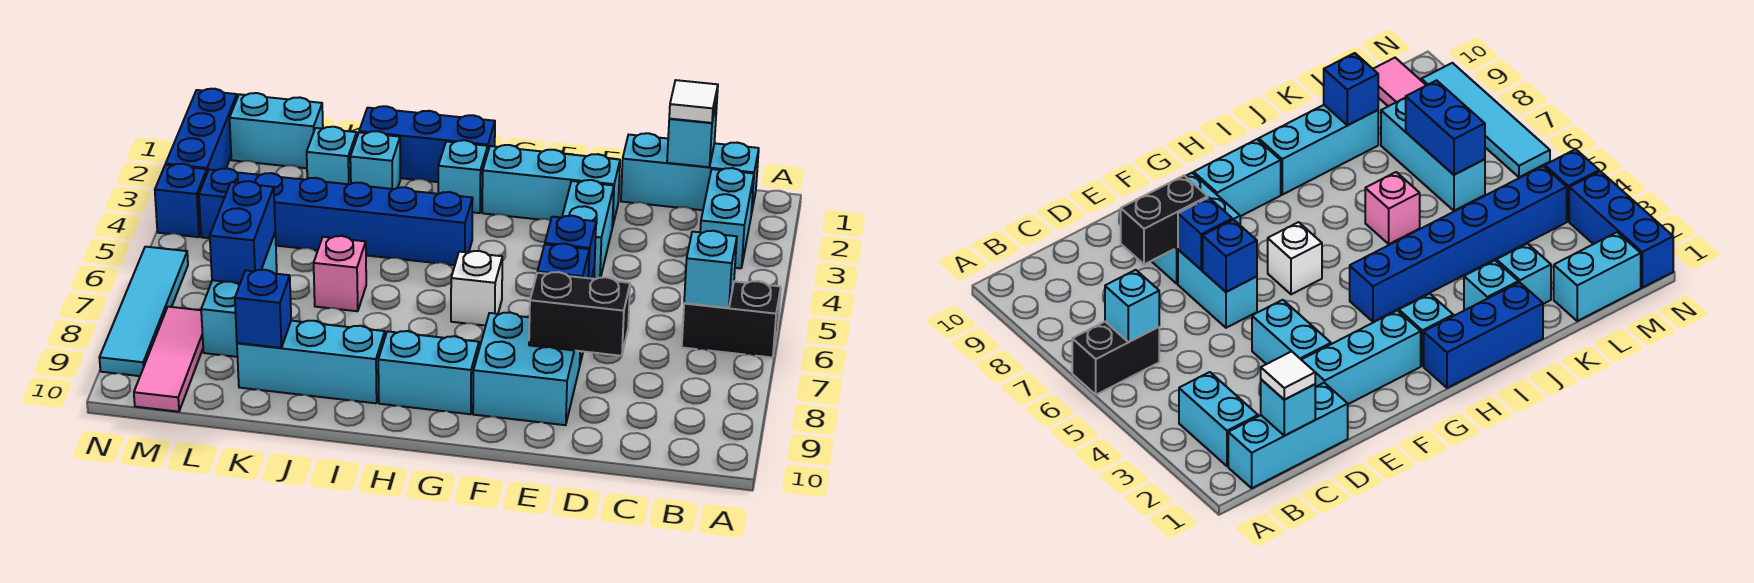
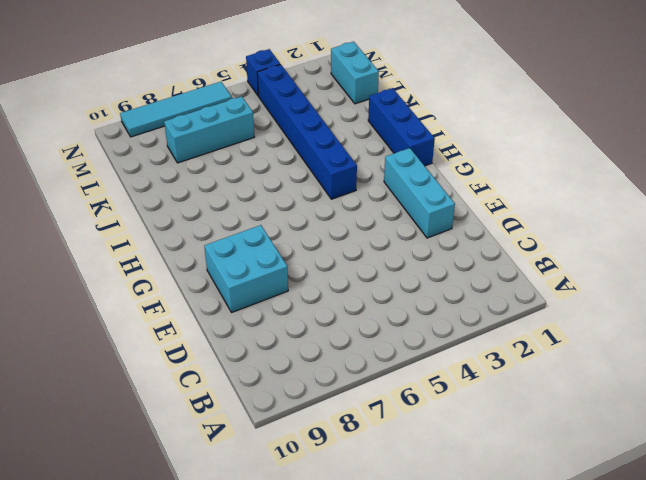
none -> black 1x2 brick [682,281,781,358]
none -> cyan 1x3 brick [621,133,759,213]
none -> cyan 1x2 brick [700,168,754,268]
none -> cyan 1x2 brick [562,180,614,279]

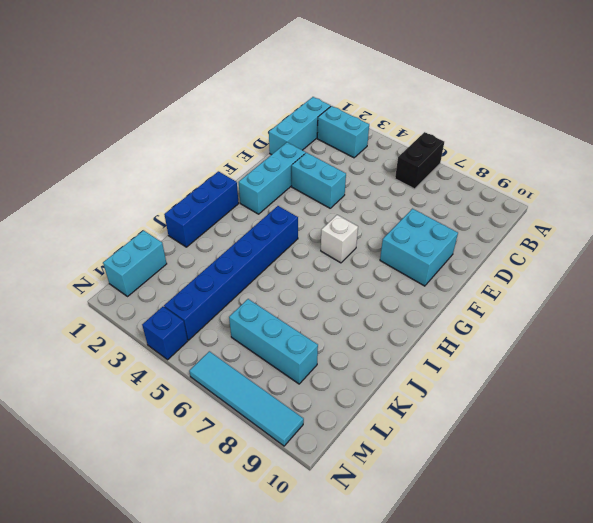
none -> cyan 1x2 brick [1178,250,1257,328]
none -> cyan 1x2 brick [378,331,479,414]
none -> cyan 1x1 brick [438,140,488,213]
none -> cyan 1x3 brick [237,321,385,403]

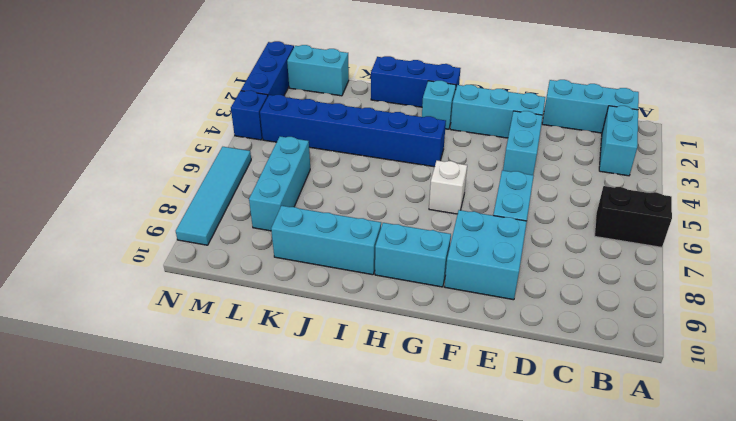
none -> cyan 1x1 brick [350,131,401,189]
none -> pink 1x1 brick [314,236,366,311]
none -> cyan 1x1 brick [307,127,357,184]
none -> pink 1x3 tile [134,307,203,412]

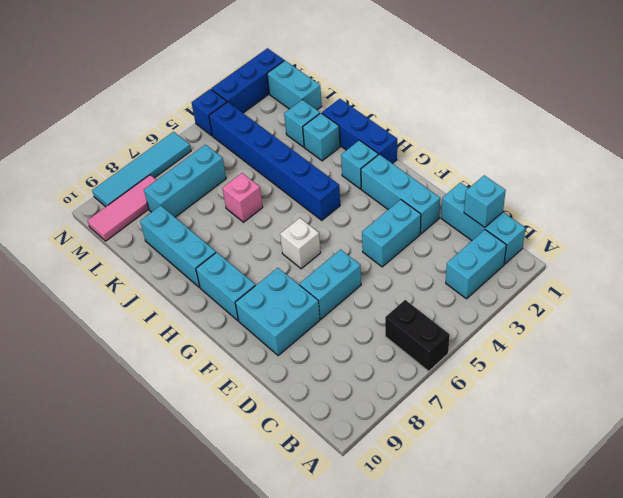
none -> cyan 1x1 brick [684,231,737,308]
none -> black 1x2 brick [529,272,630,356]
none -> blue 1x1 brick [545,216,596,279]
none -> blue 1x1 brick [537,244,589,278]

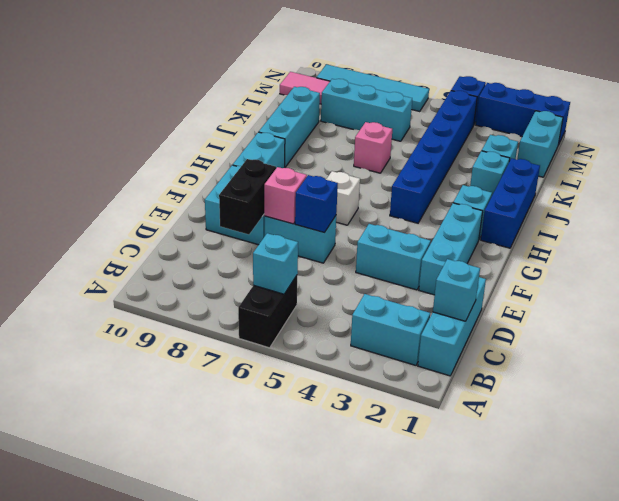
pink 1x1 brick [264,167,307,224] -> blue 1x1 brick [537,244,589,278]
none -> blue 1x1 brick [235,270,291,348]
none -> blue 1x2 brick [210,181,275,283]
none -> white 1x1 tile [669,80,718,123]

